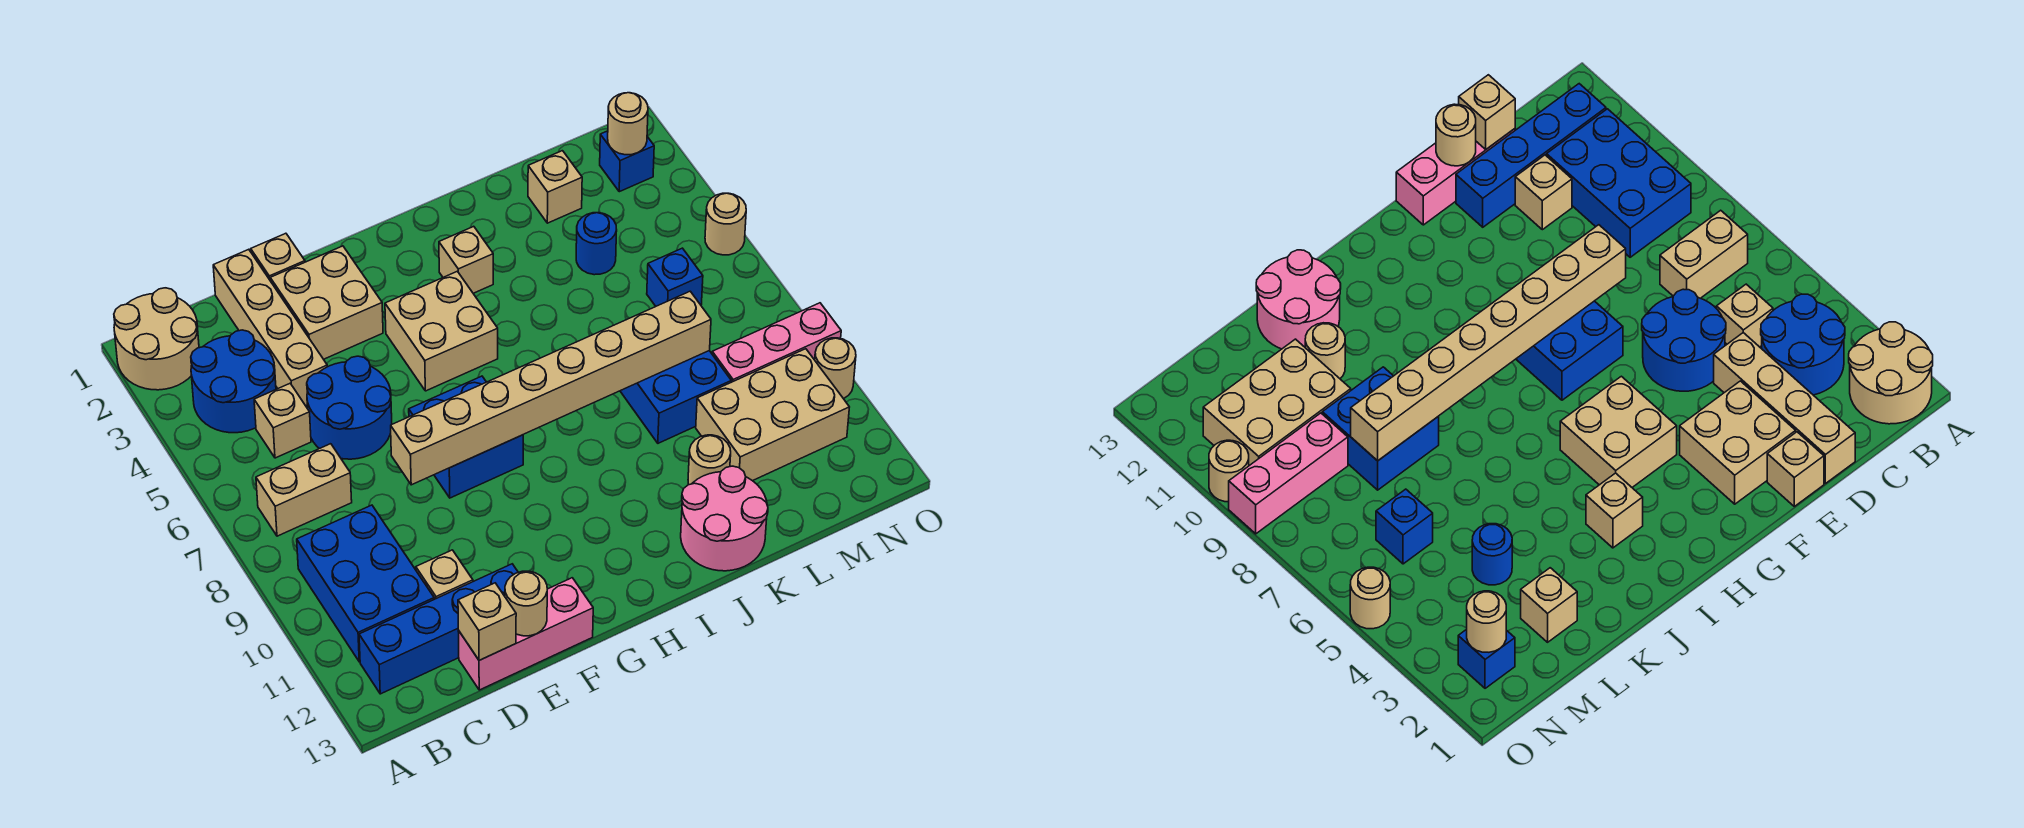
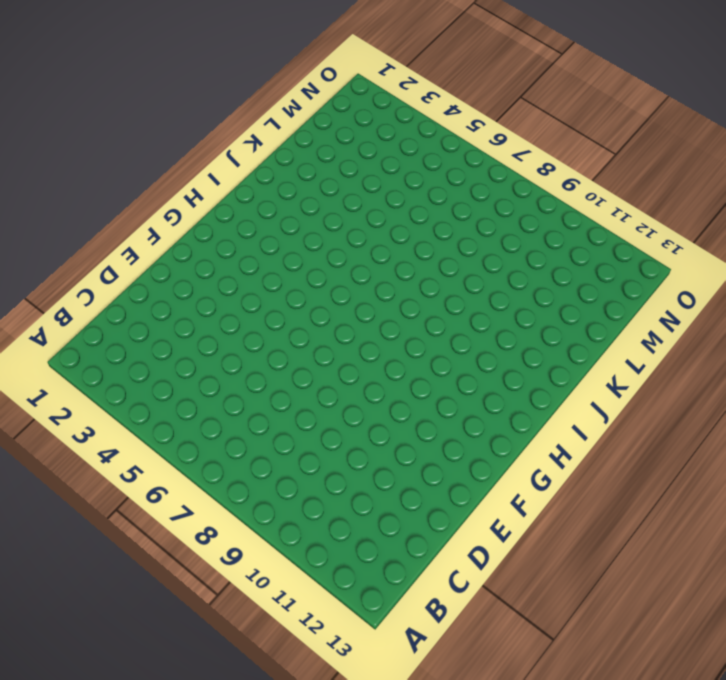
none -> tan 2x2 round brick [114,288,199,390]
none -> blue 2x2 round brick [191,330,276,433]
none -> tan 1x2 brick [256,444,352,536]
none -> blue 2x3 brick [297,505,434,662]

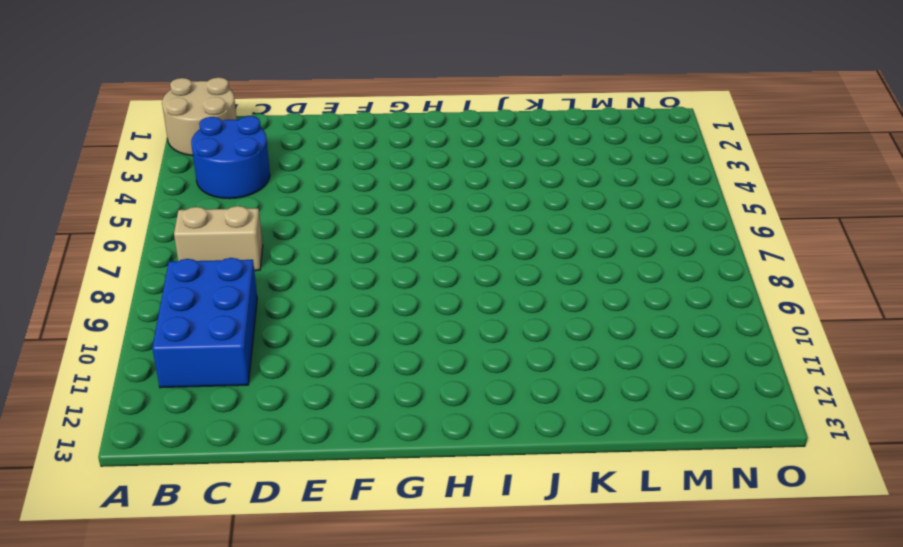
none -> blue 1x4 brick [359,564,518,694]
none -> tan 1x1 brick [254,384,311,458]
none -> tan 1x4 brick [213,249,327,406]
none -> blue 2x2 round brick [307,356,392,459]

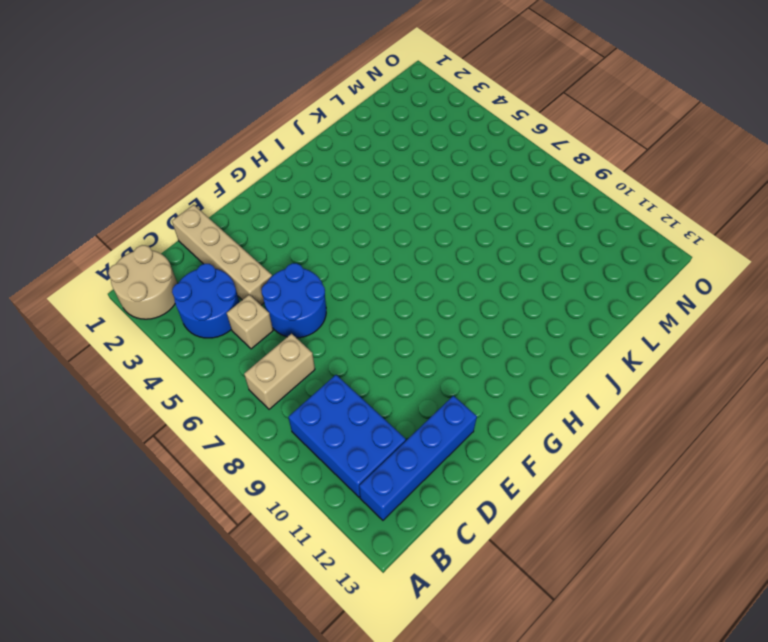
none -> tan 1x1 brick [416,550,473,599]
none -> pink 1x3 brick [458,578,593,690]
none -> tan 1x1 brick [251,233,305,280]
none -> tan 2x2 brick [270,246,383,359]

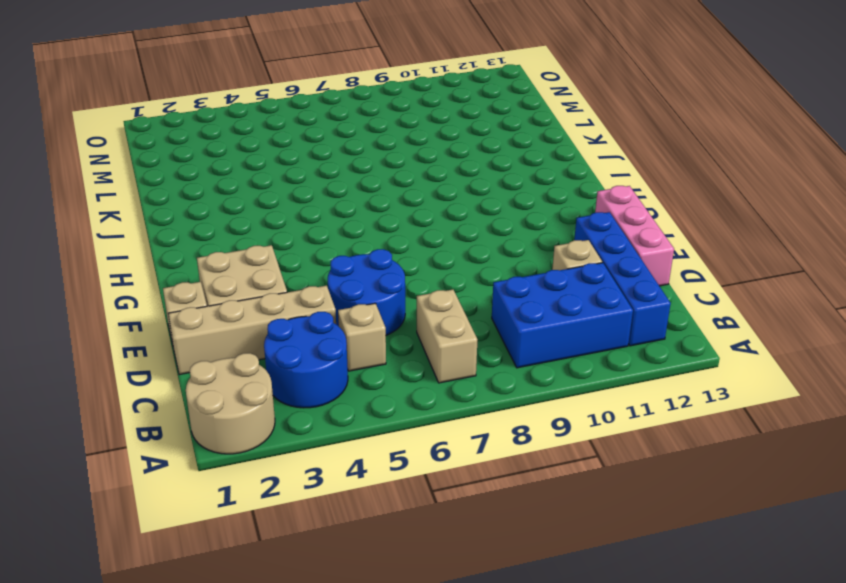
none -> blue 2x2 brick [409,376,523,498]
none -> tan 2x2 brick [385,271,498,391]
none -> tan 1x1 brick [439,226,493,293]
none -> pink 2x2 round brick [681,466,768,571]

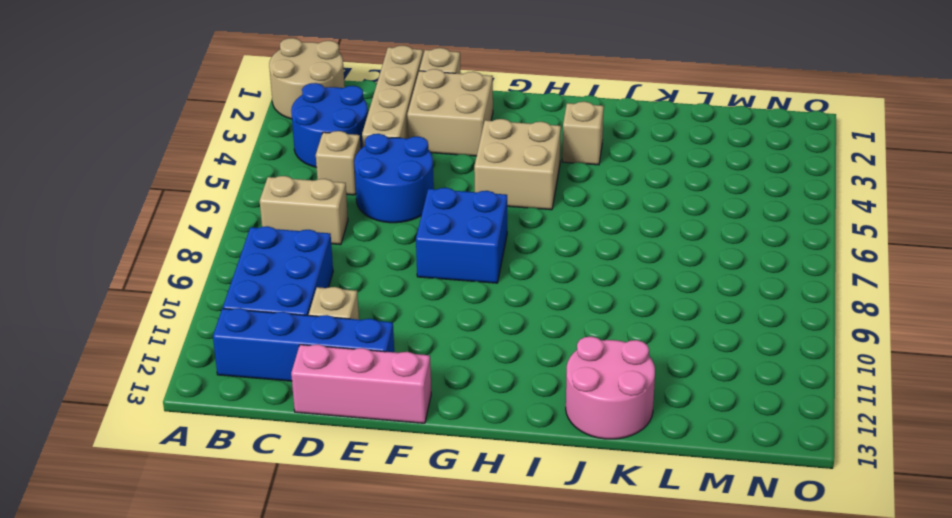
none -> blue 2x2 brick [620,351,731,443]
none -> tan 1x1 round brick [688,435,731,485]
none -> tan 1x1 brick [528,151,582,223]
none -> blue 1x1 round brick [576,213,617,275]

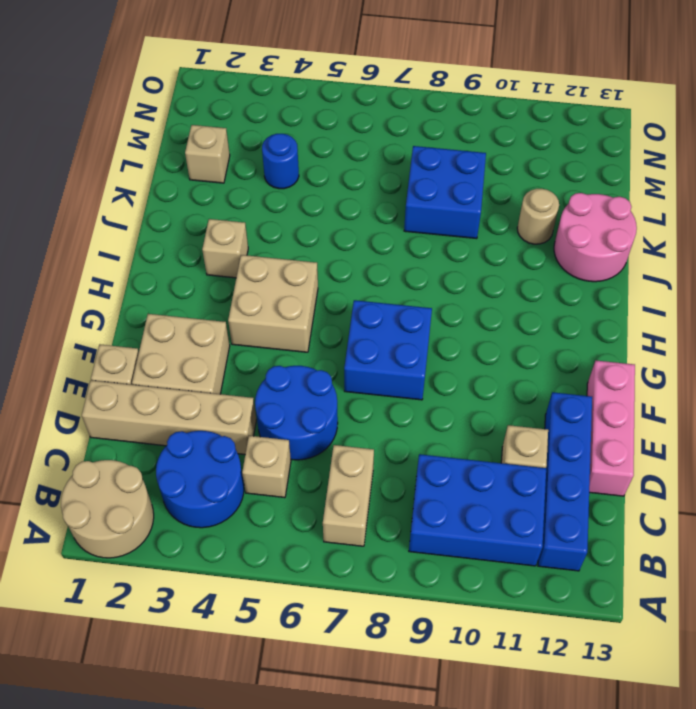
none -> tan 2x3 brick [696,349,849,481]
none -> blue 1x1 brick [647,248,703,306]
none -> pink 1x3 brick [712,303,841,382]
none -> blue 1x1 brick [600,131,654,192]

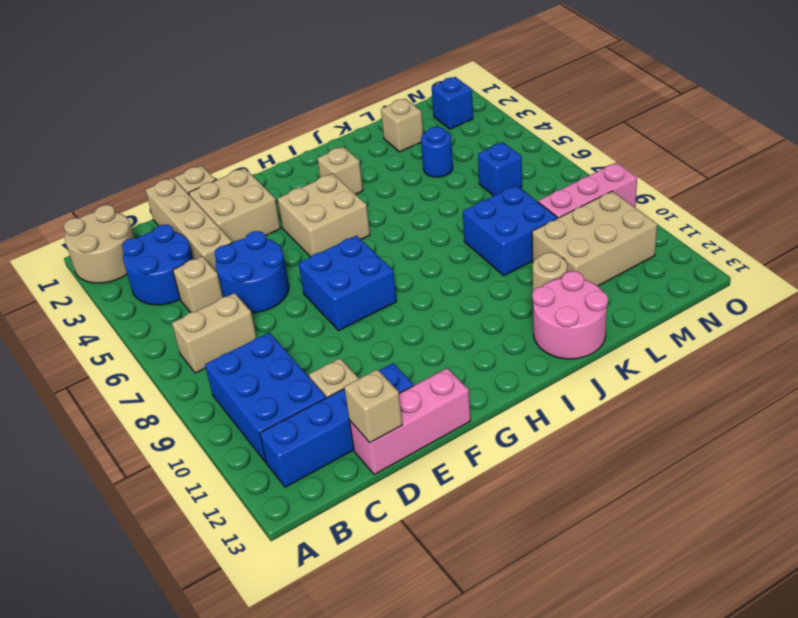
none -> tan 1x1 round brick [705,193,746,255]
none -> tan 1x1 round brick [815,338,856,399]
none -> tan 1x8 brick [391,291,711,485]
none -> tan 1x1 round brick [505,571,547,636]

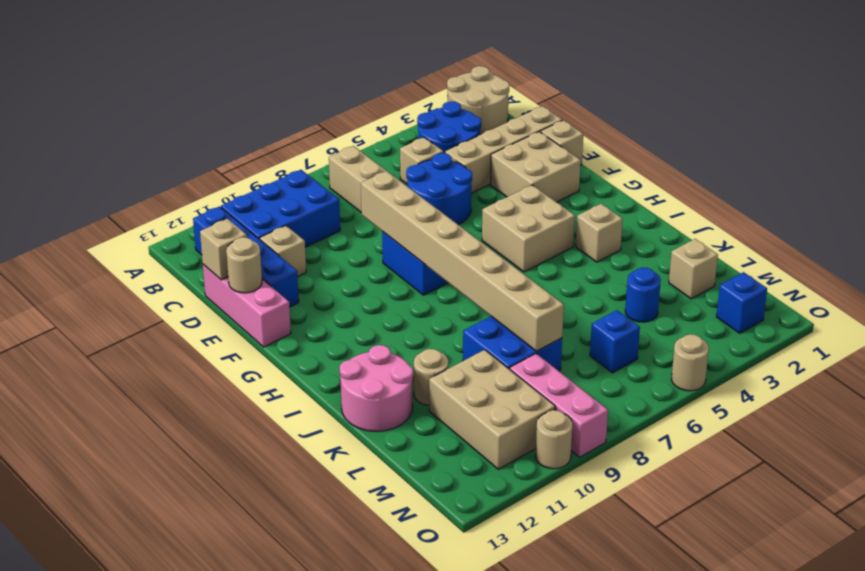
none -> tan 1x1 round brick [608,93,648,155]

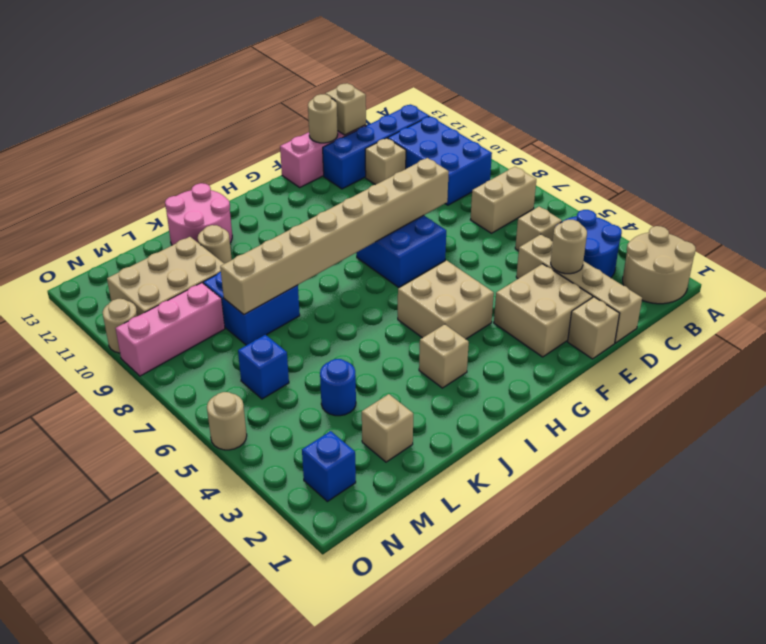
tan 1x1 round brick [551,220,587,274] -> tan 1x1 round brick moved to [608,93,648,155]
none -> blue 2x2 round brick [307,356,392,459]

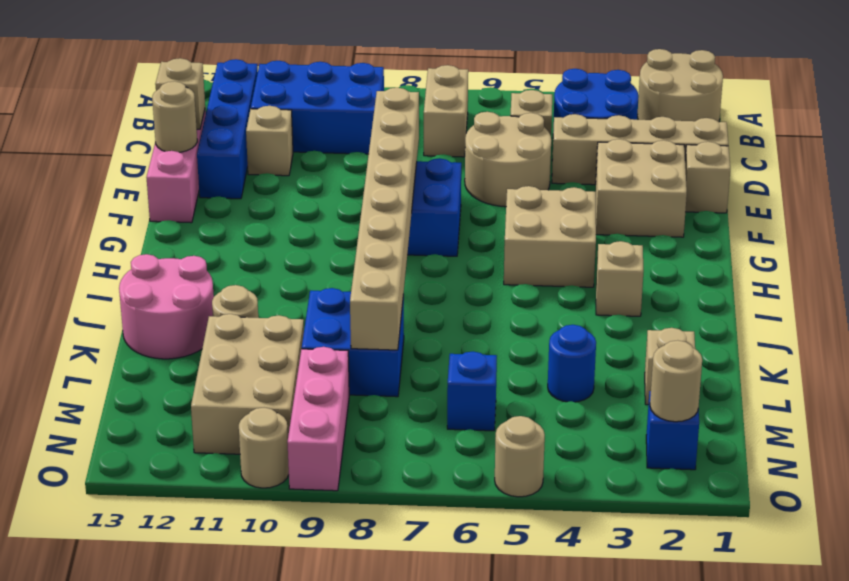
tan 2x2 round brick [465,112,551,207] -> blue 2x2 round brick [307,356,392,459]

